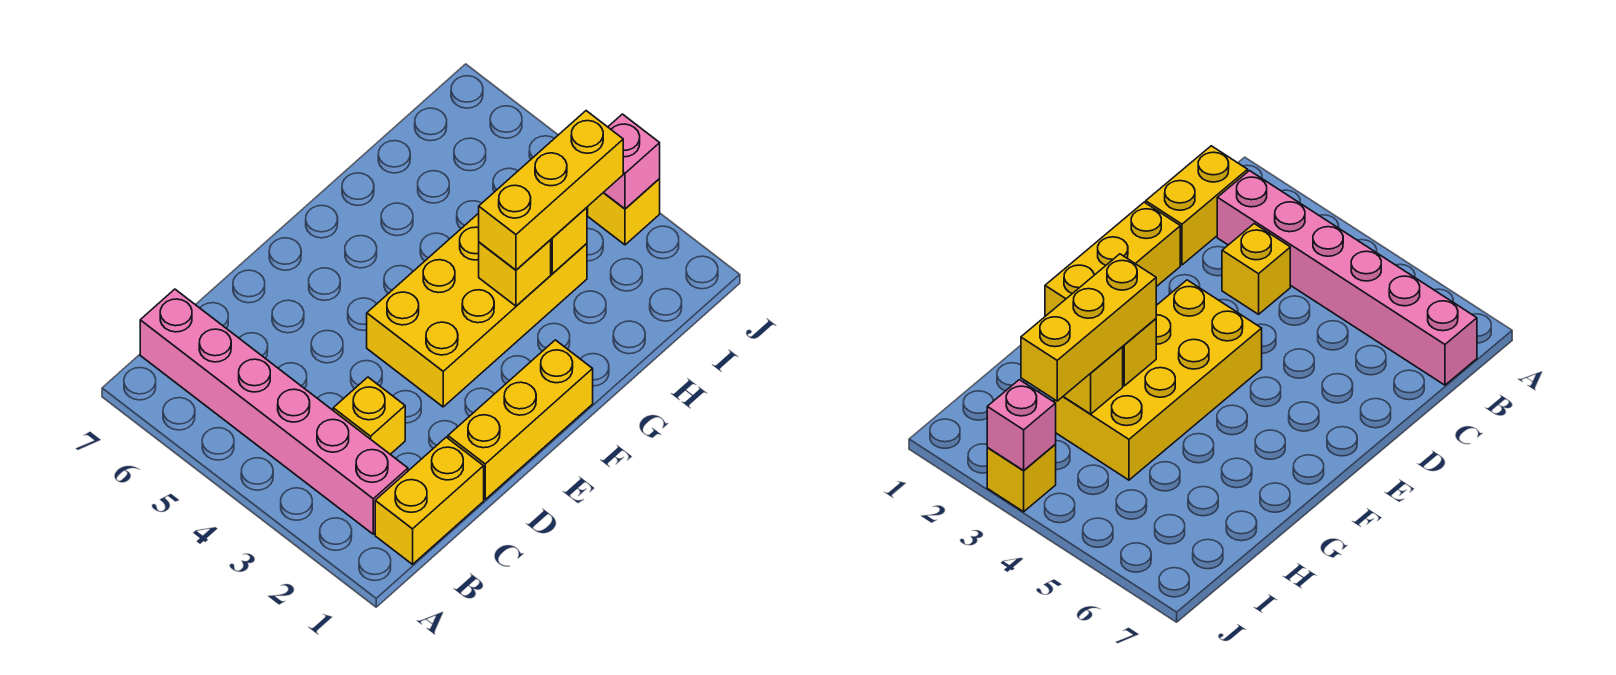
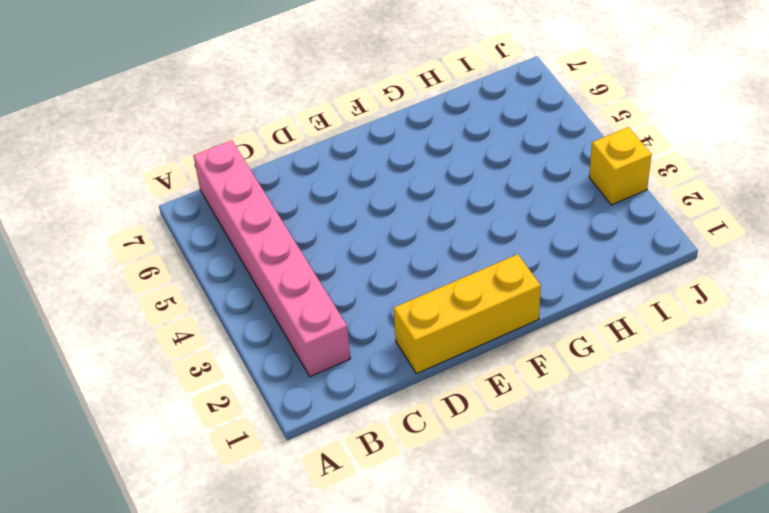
none -> yellow 1x2 brick [375,437,484,564]
none -> yellow 1x1 brick [333,377,405,454]

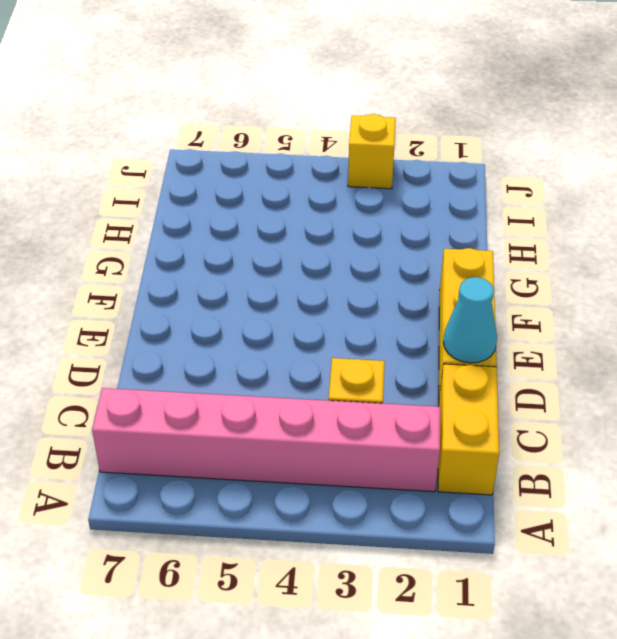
cyan 1x1 cone [443,277,497,363] -> none
none -> yellow 2x4 brick [367,213,587,407]
none -> yellow 1x1 brick [479,240,551,306]

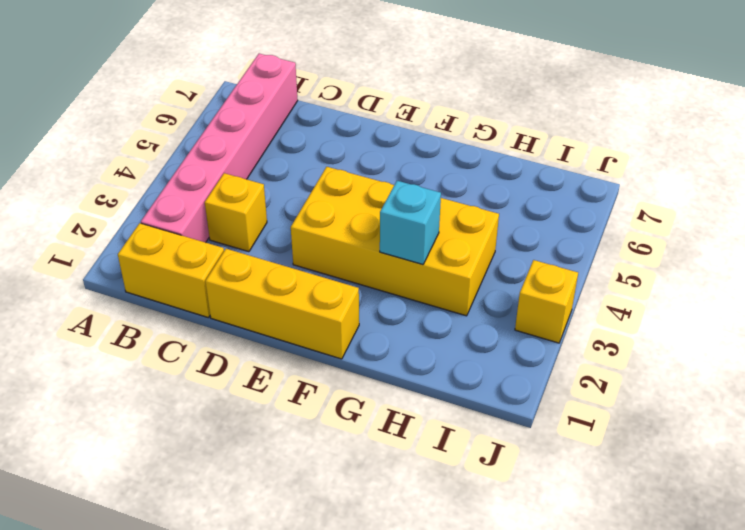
cyan 1x1 brick [380,181,441,265] -> yellow 1x1 brick [479,240,551,306]
none -> yellow 1x1 brick [551,208,587,274]
none -> pink 1x1 brick [603,114,660,209]

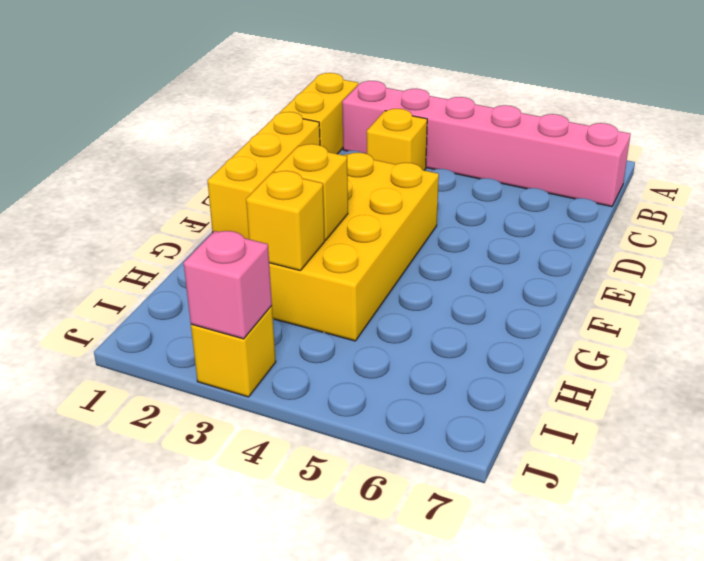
none -> yellow 1x3 brick [479,111,623,270]

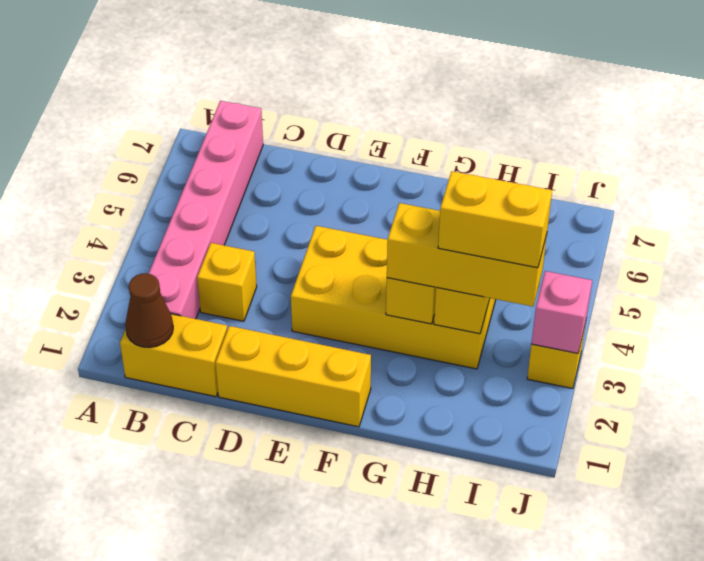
brown 1x1 cone [125,273,173,348] -> none
yellow 1x2 brick [438,171,552,268] -> none

